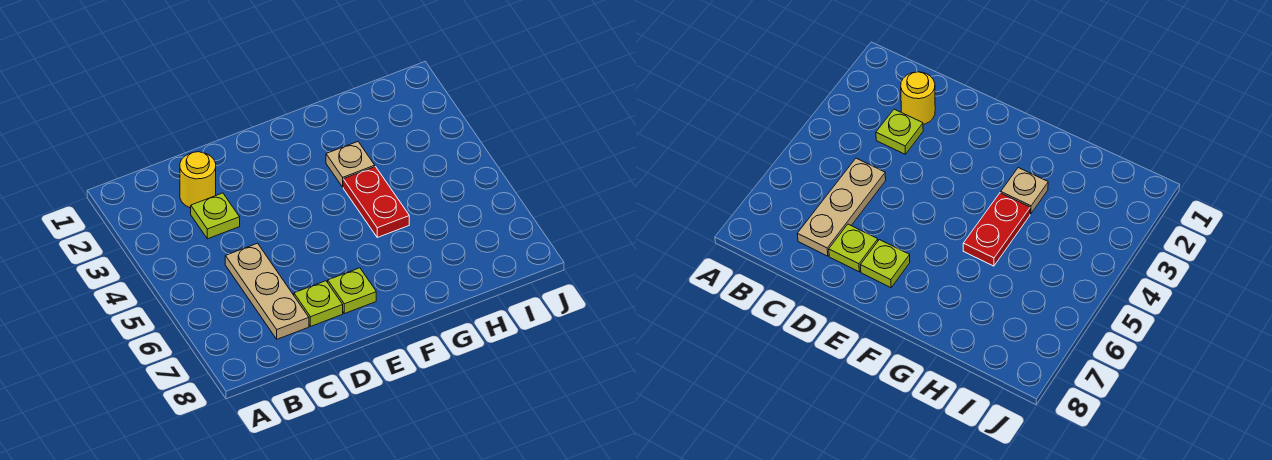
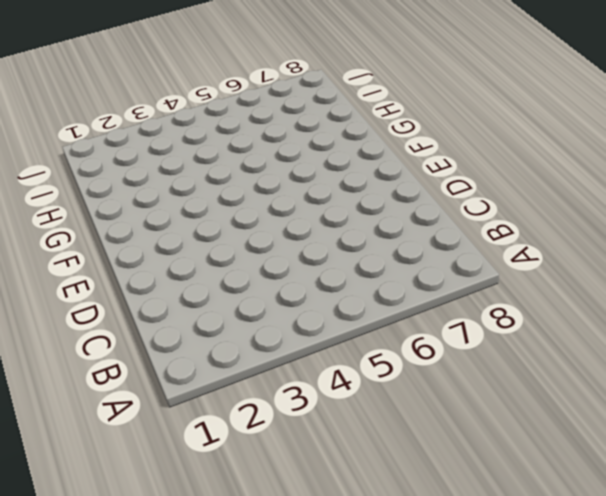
none -> yellow 1x1 round brick [180,152,216,208]
none -> lime 1x1 plate [191,193,240,239]

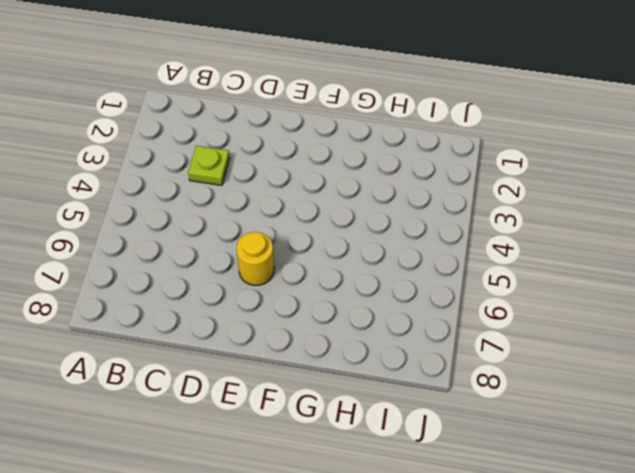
yellow 1x1 round brick [236,232,274,285] -> yellow 1x1 round brick moved to [180,152,216,208]
none -> tan 1x3 plate [225,243,309,339]
none -> lime 1x1 plate [294,281,343,327]

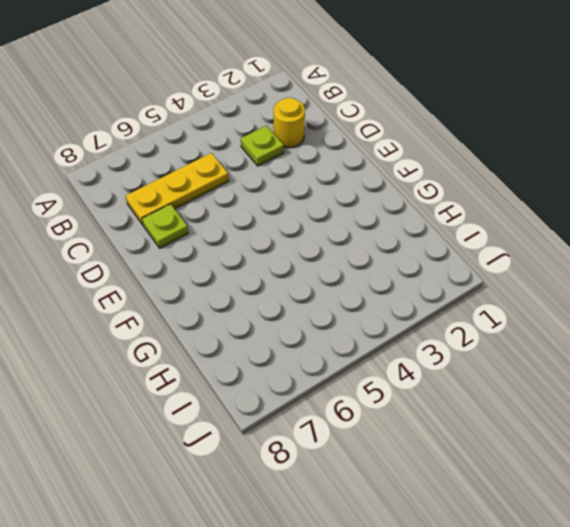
yellow 1x3 plate [125,153,229,225] -> tan 1x3 plate [225,243,309,339]
none -> lime 1x1 plate [328,268,376,314]
none -> tan 1x1 plate [326,142,375,187]

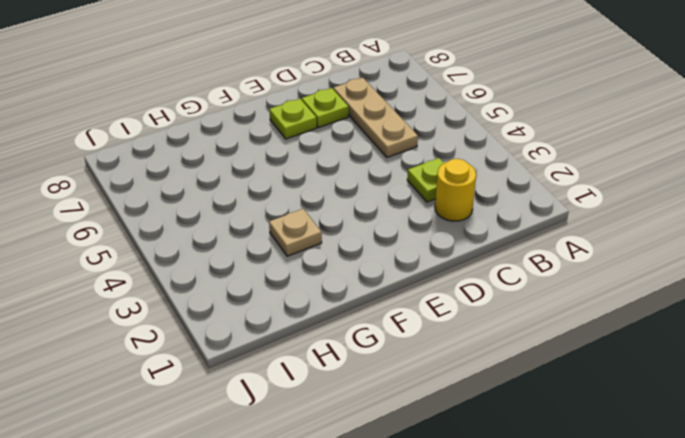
none -> red 1x2 plate [343,167,409,237]

